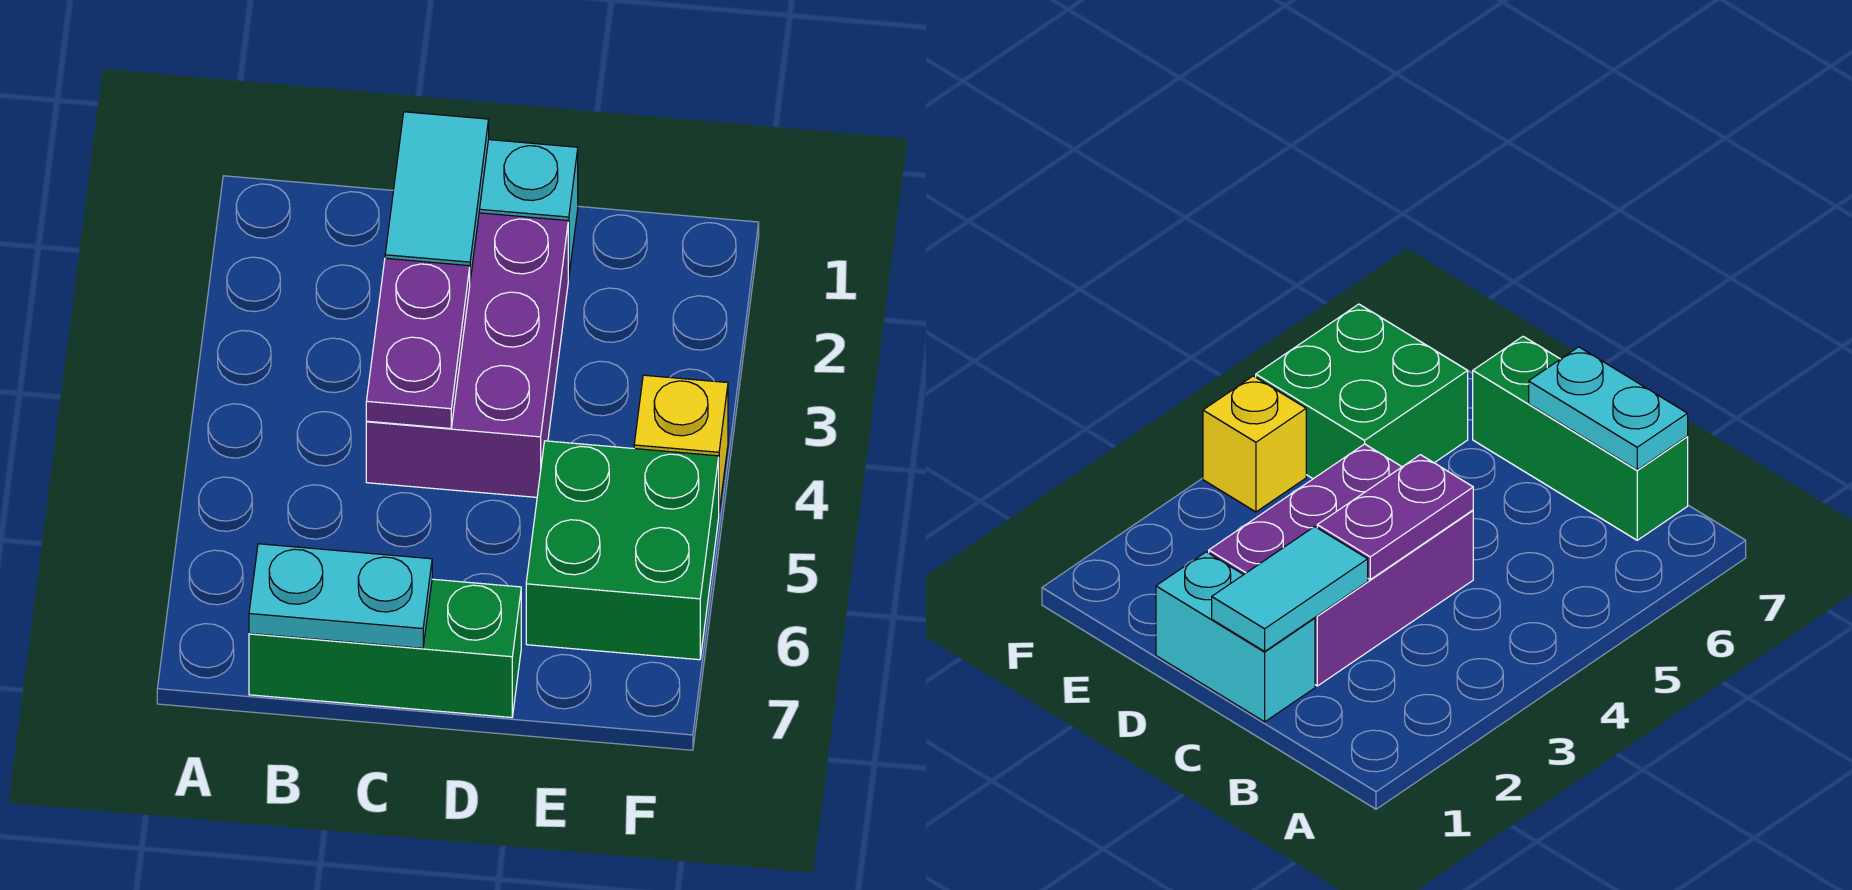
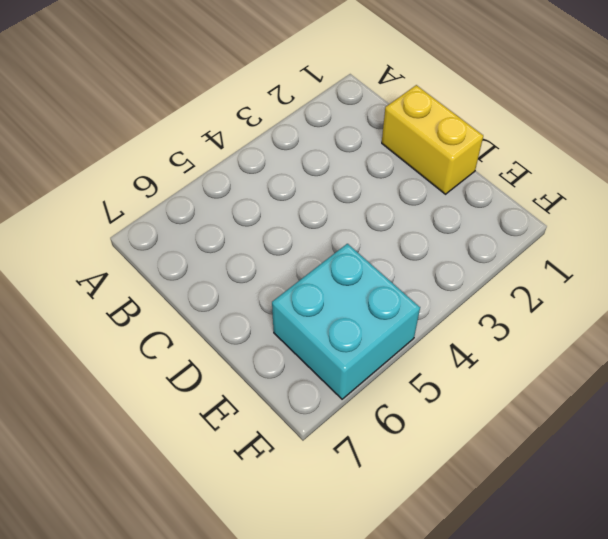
yellow 1x2 brick [382,85,483,194] -> cyan 1x2 brick [479,140,578,278]
cyan 2x2 brick [272,244,420,399] -> green 2x2 brick [526,441,719,660]
none -> green 1x3 brick [249,579,521,718]
none -> purple 2x3 brick [366,213,568,497]

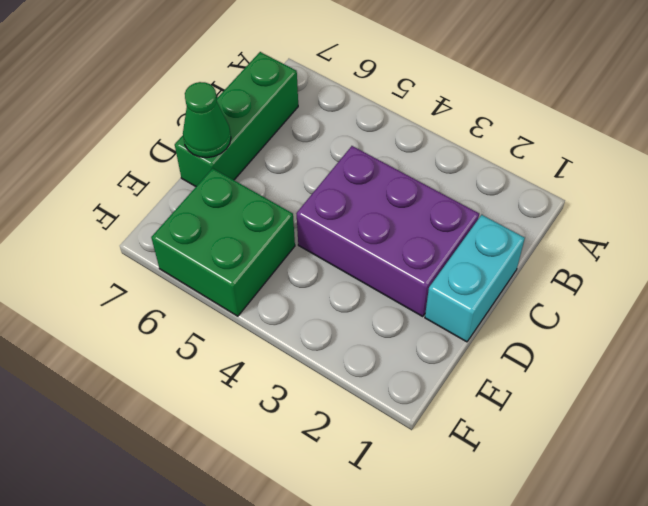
green 1x1 cone [183,82,231,158] -> none
none -> yellow 1x1 brick [634,375,728,510]
none -> cyan 1x2 plate [249,544,432,648]

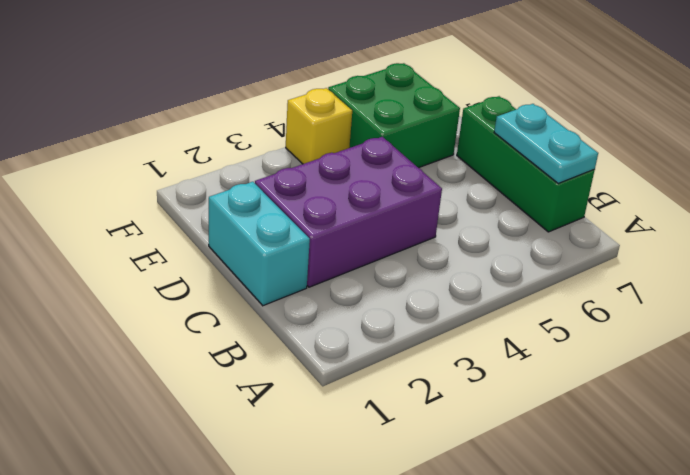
none -> cyan 1x2 tile [385,112,489,280]
none -> purple 1x2 plate [366,258,470,429]

